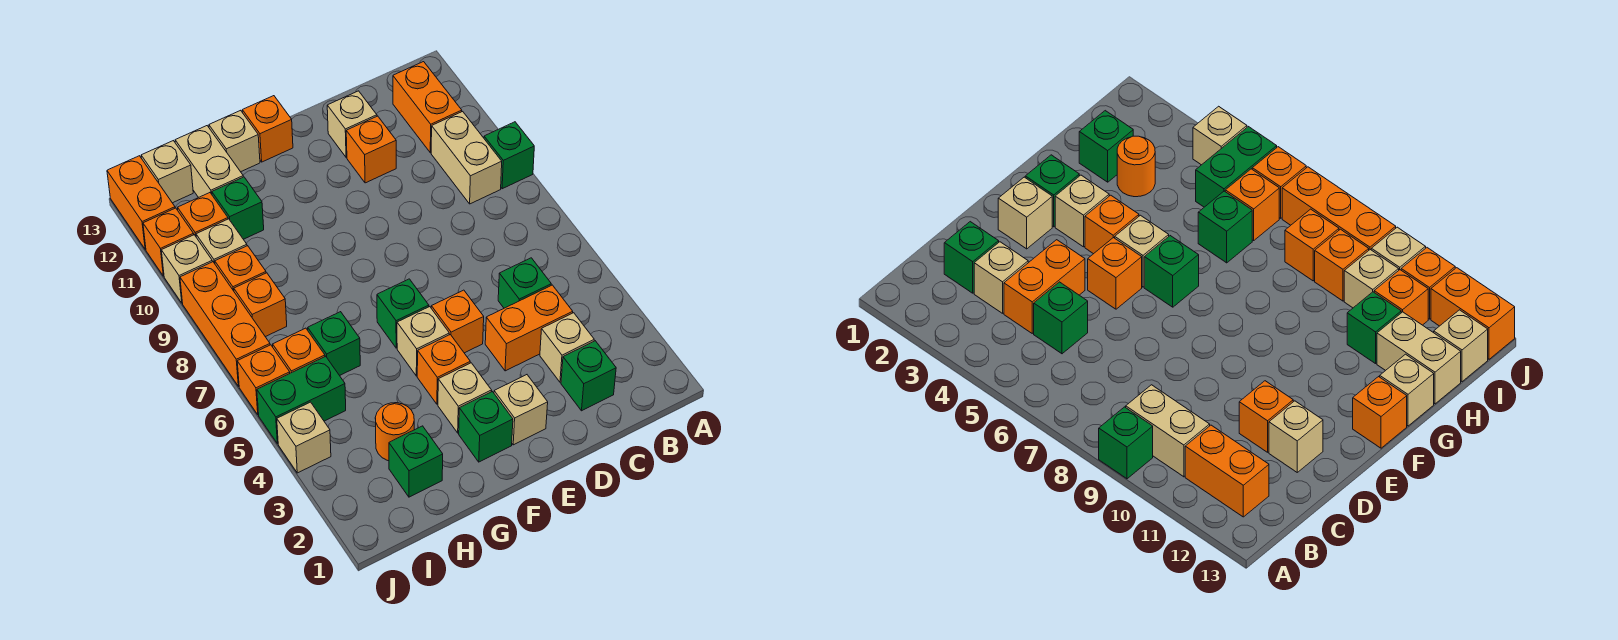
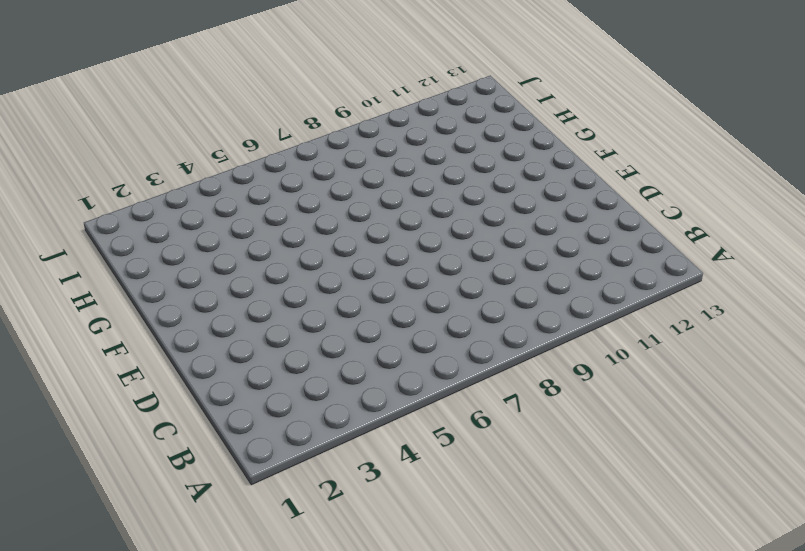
none -> green 1x1 brick [484,122,534,189]
none -> tan 1x2 brick [431,111,502,204]
none -> orange 1x2 brick [393,62,462,153]
none -> green 1x1 brick [561,341,616,411]

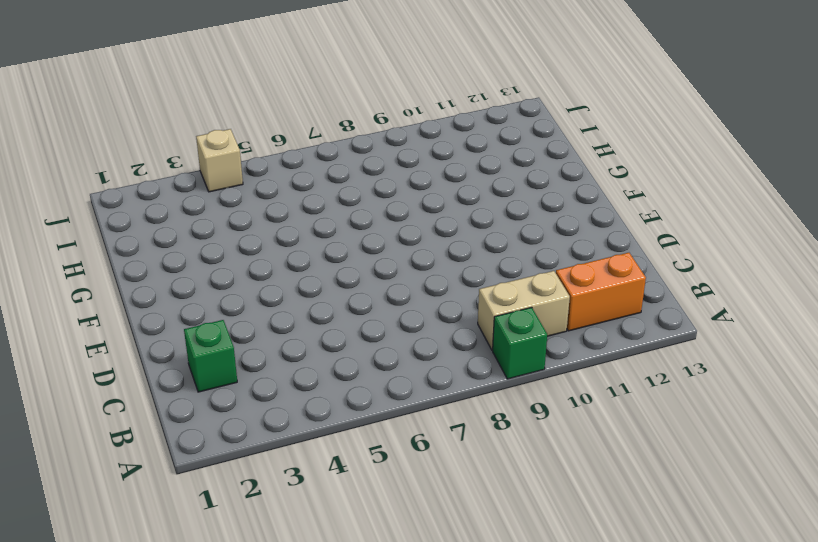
none -> tan 1x1 brick [540,313,594,382]
none -> orange 1x2 brick [485,285,573,371]
none -> green 1x1 brick [498,258,551,308]
none -> orange 1x1 brick [346,116,396,183]

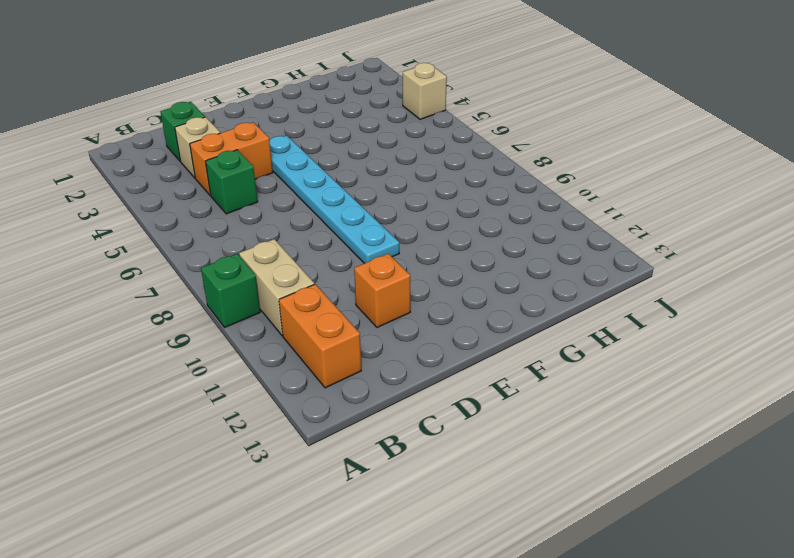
cyan 1x6 plate [270,135,399,263] -> orange 1x1 brick [431,290,484,353]
none -> tan 1x1 brick [327,91,377,157]
none -> tan 1x1 brick [494,375,548,445]
none -> green 1x1 brick [459,392,513,462]
none -> tan 1x1 brick [438,363,492,433]

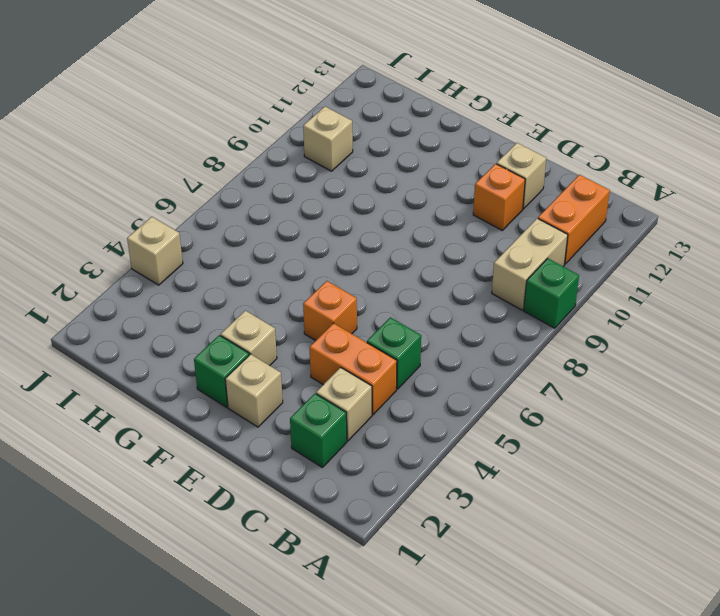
none -> orange 1x1 brick [417,335,470,404]
none -> tan 1x1 brick [397,307,449,376]
none -> green 1x1 brick [377,279,429,348]
none -> orange 1x1 brick [242,96,293,162]

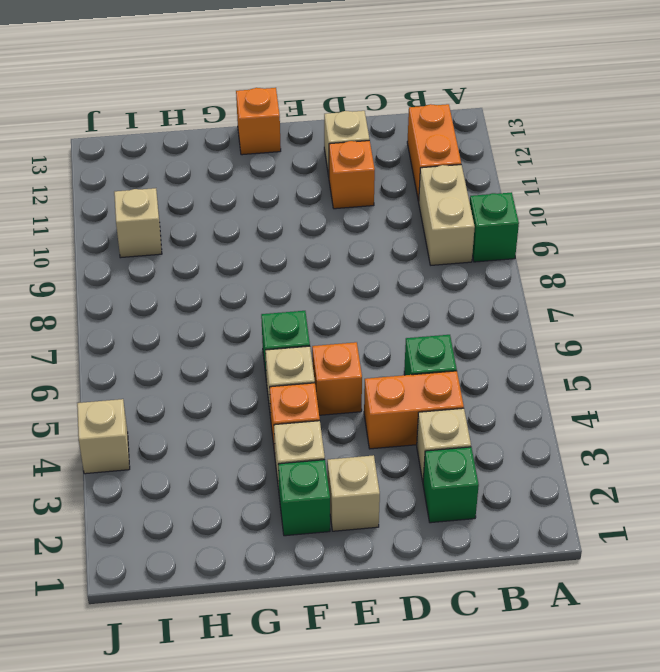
none -> tan 1x1 brick [209,110,260,172]
none -> green 1x1 brick [389,426,443,497]
none -> orange 1x1 round brick [375,403,414,461]
none -> green 1x1 brick [308,312,360,376]

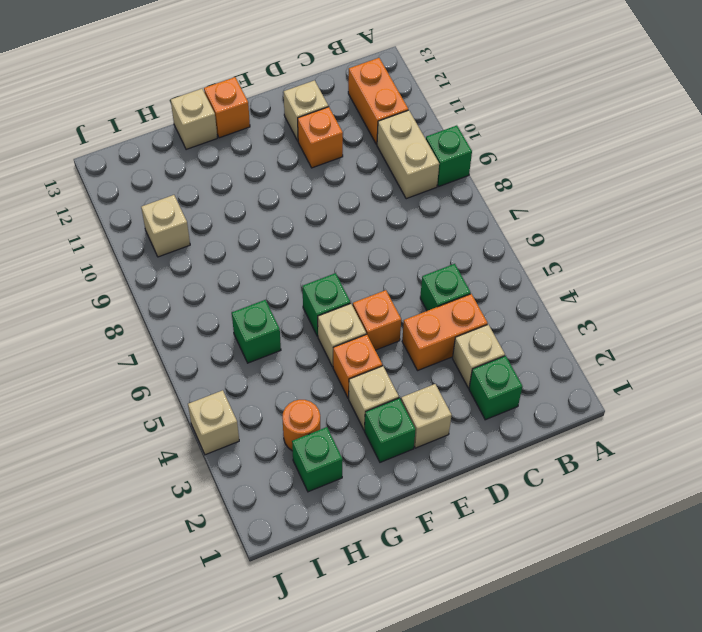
none -> green 1x1 brick [212,177,264,239]
none -> tan 1x2 brick [175,126,243,197]
none -> green 1x2 brick [257,356,346,444]
none -> orange 1x1 brick [273,328,325,373]

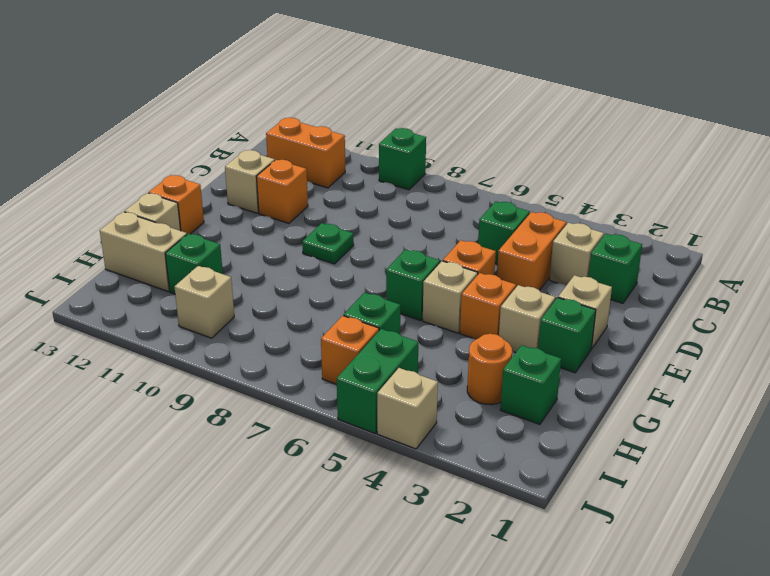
green 1x1 plate [302,223,354,264] -> none
none -> tan 1x2 brick [431,111,502,204]
none -> orange 1x1 brick [234,273,287,337]
none -> orange 1x1 brick [215,246,266,291]
none -> orange 1x1 brick [178,193,228,236]

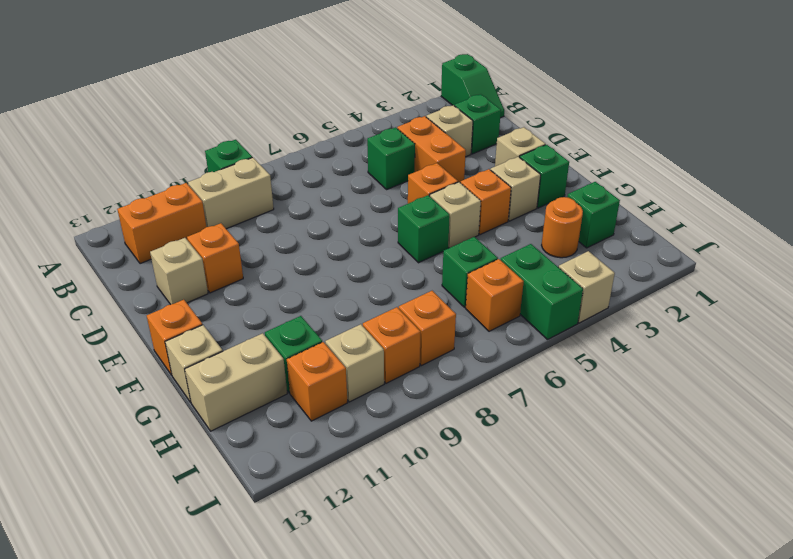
green 1x2 slope [441,54,504,118] -> none
none -> tan 1x1 brick [141,141,193,203]
none -> orange 1x1 brick [237,345,290,415]
none -> orange 1x3 brick [180,262,270,386]
none -> tan 1x1 brick [161,235,212,303]

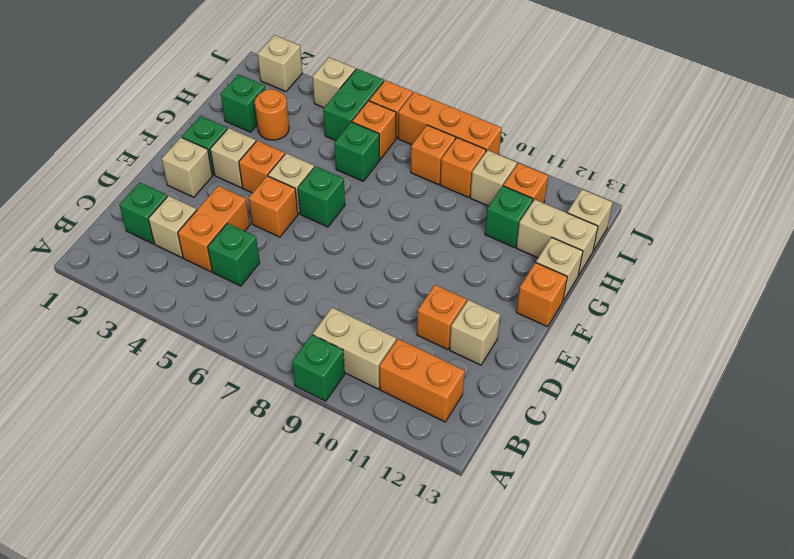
tan 1x1 brick [258,35,302,92] -> tan 1x1 brick moved to [161,235,212,303]
none -> orange 1x1 brick [143,208,194,276]
none -> orange 1x2 brick [107,156,175,249]

